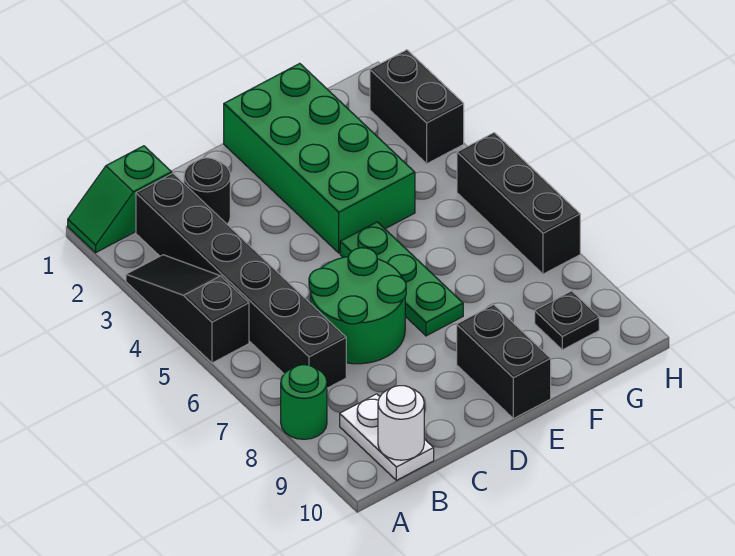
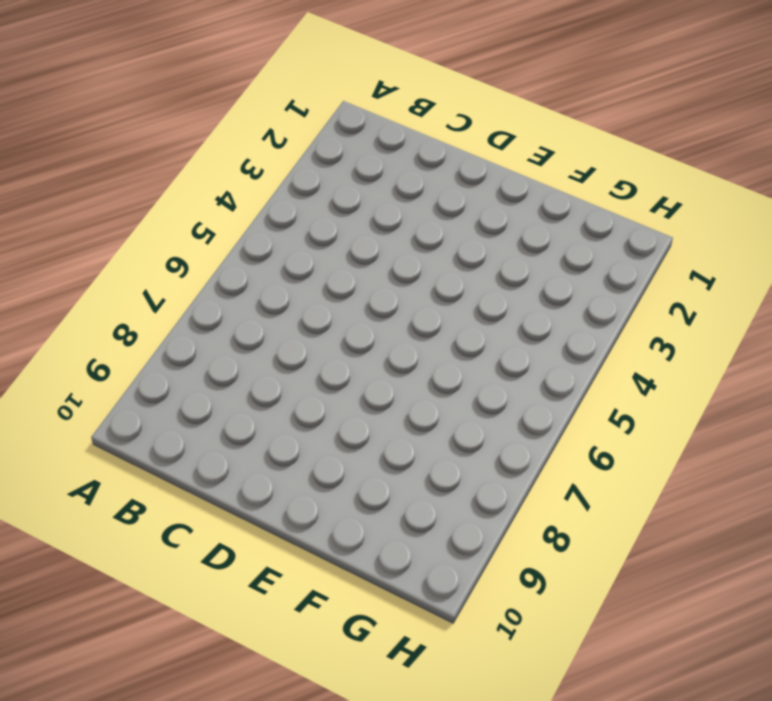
none -> green 1x2 slope [68,146,172,253]
none -> black 1x3 slope [126,255,249,363]
none -> green 1x1 round brick [281,365,327,439]

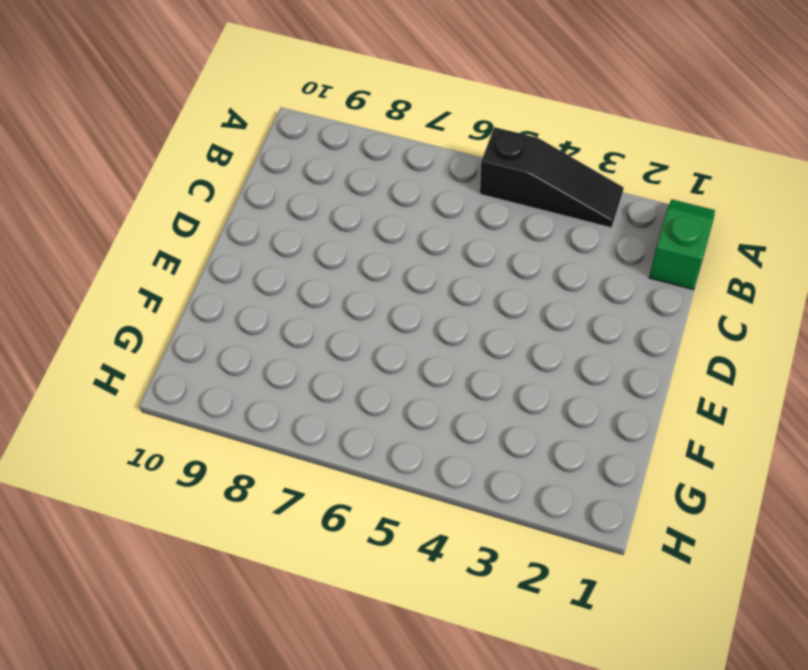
none -> green 1x1 round brick [281,365,327,439]
none -> black 1x6 brick [136,173,346,388]
none -> white 1x2 plate [340,394,434,480]

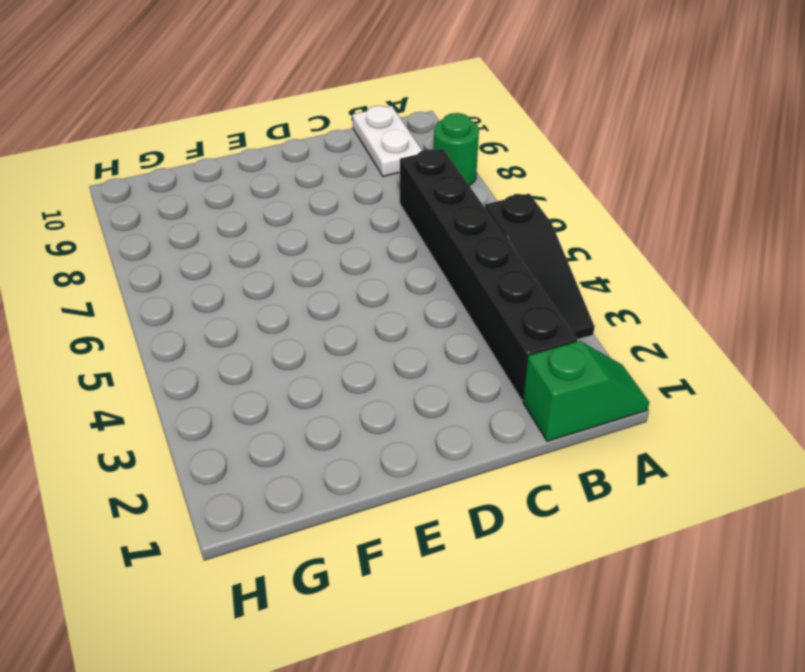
none -> black 1x1 round brick [184,158,230,224]
none -> green 2x2 round brick [309,248,406,364]
none -> green 2x4 brick [224,63,415,253]

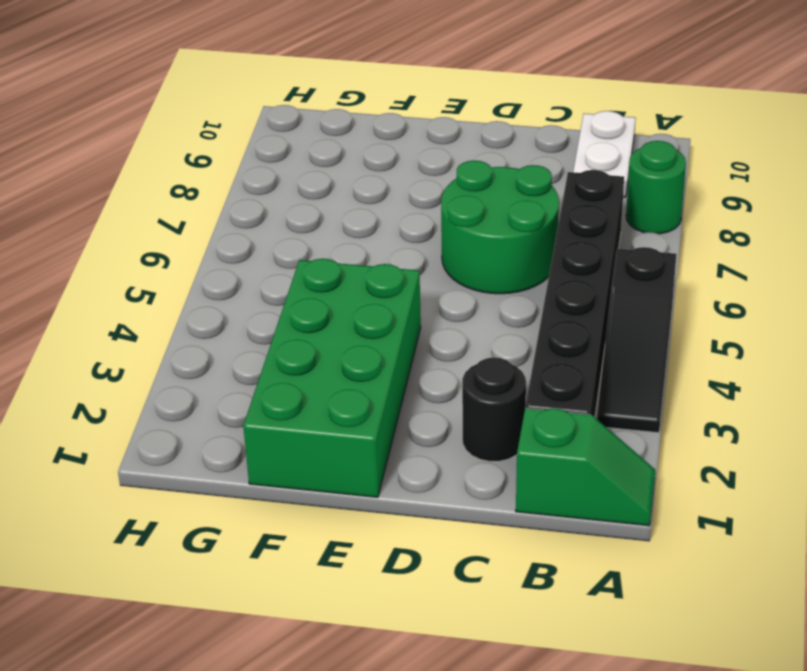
none -> green 1x3 plate [340,222,463,336]
none -> black 1x2 brick [457,305,551,419]
none -> black 1x1 plate [535,291,599,350]

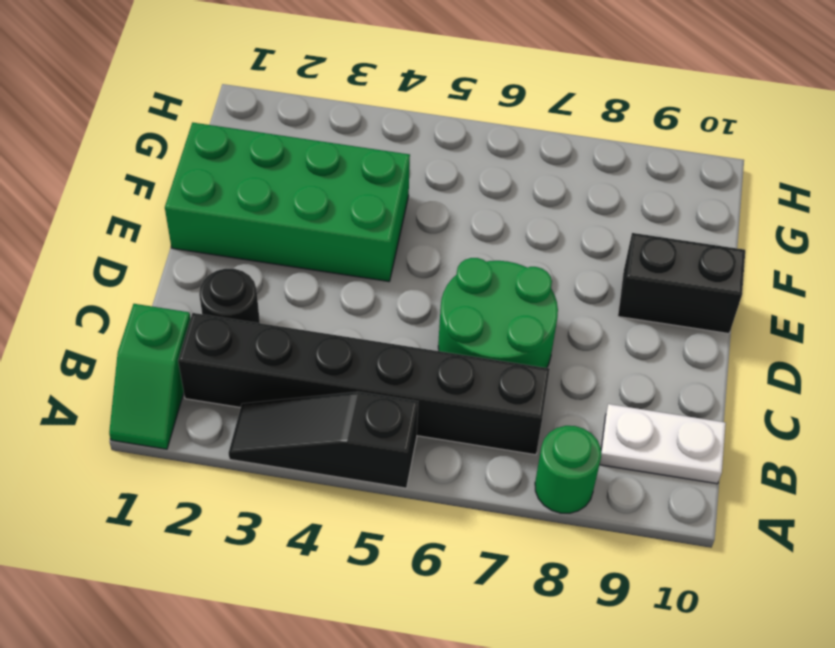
none -> green 1x3 plate [340,222,463,336]
none -> black 1x1 plate [535,291,599,350]
none -> black 1x2 brick [370,50,464,164]

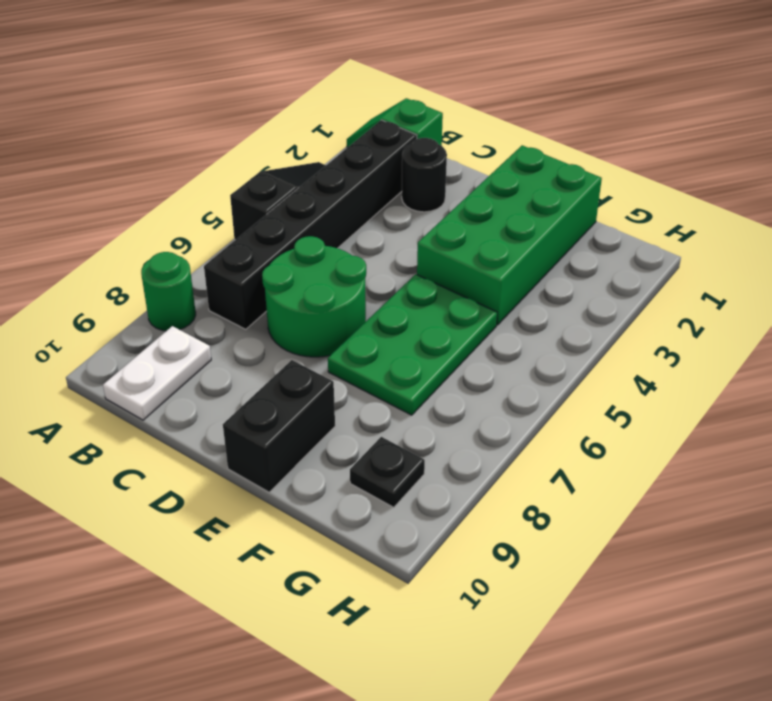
green 2x3 plate [328,274,497,415] -> green 1x3 plate [340,222,463,336]
none -> black 1x2 brick [370,50,464,164]
none -> black 1x3 brick [457,133,580,274]
none -> white 1x1 round brick [378,386,424,460]

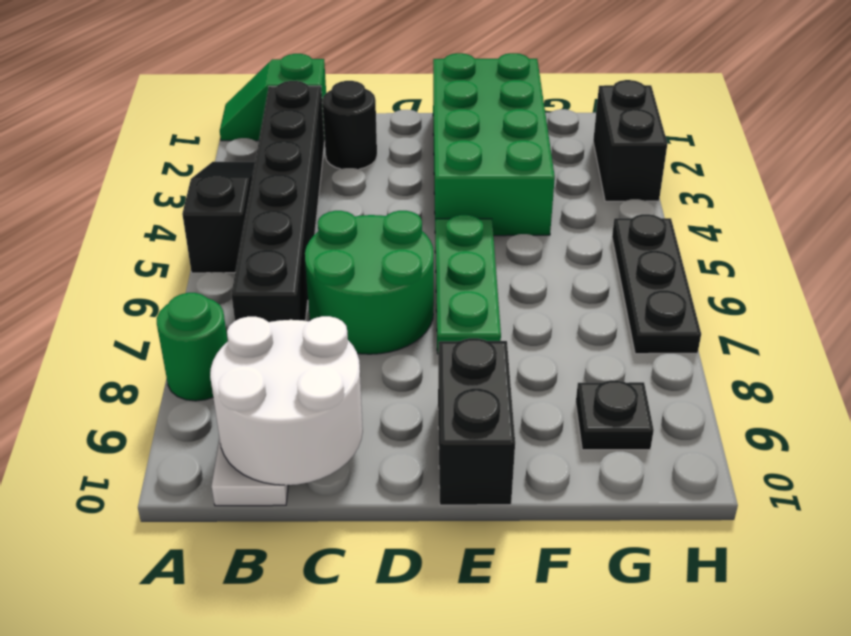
white 2x2 round brick [210,316,363,485] -> white 1x1 round brick [378,386,424,460]
black 1x3 plate [612,214,701,354] -> black 1x3 brick [457,133,580,274]

